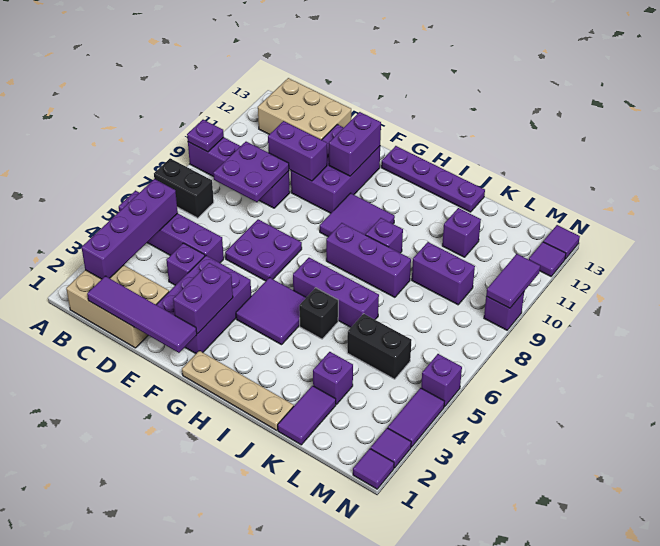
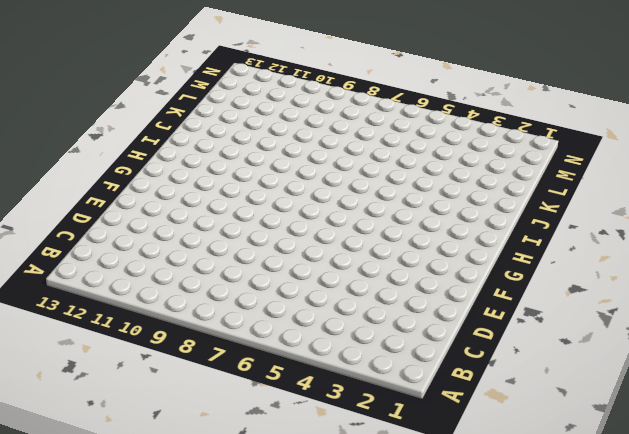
none -> purple 1x4 brick [119,191,224,263]
none -> black 1x2 brick [154,158,214,218]
none -> purple 1x4 brick [188,137,290,208]
none -> tan 2x3 brick [66,265,169,348]

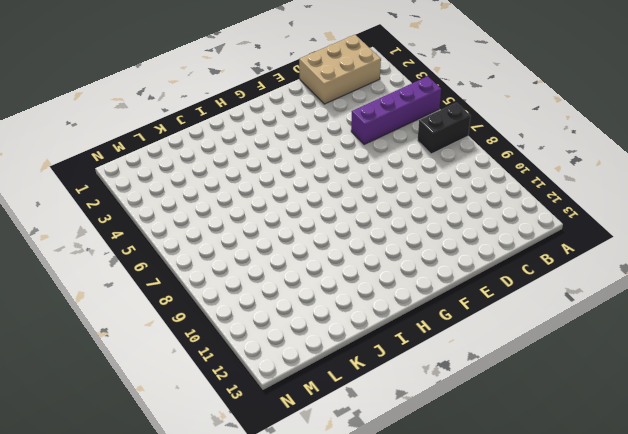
none -> purple 1x4 brick [188,137,290,208]
none -> tan 2x3 brick [258,78,351,140]
none -> purple 1x1 brick [166,243,205,285]
none -> purple 2x3 brick [156,256,251,354]

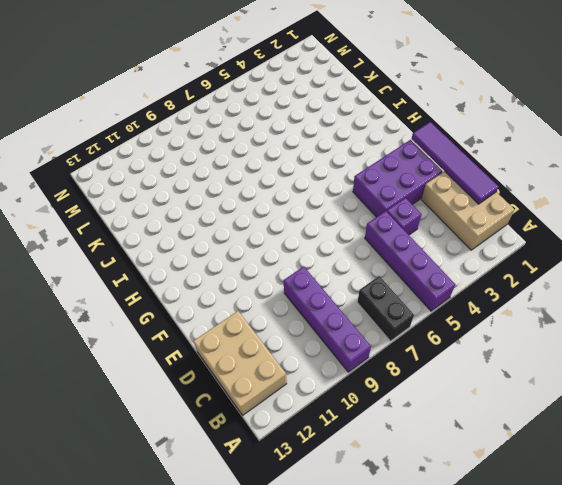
none -> purple 2x2 plate [225,219,302,281]
none -> purple 2x3 brick [291,124,380,213]
none -> tan 1x4 plate [182,351,294,430]
none -> purple 2x2 tile [236,277,306,345]

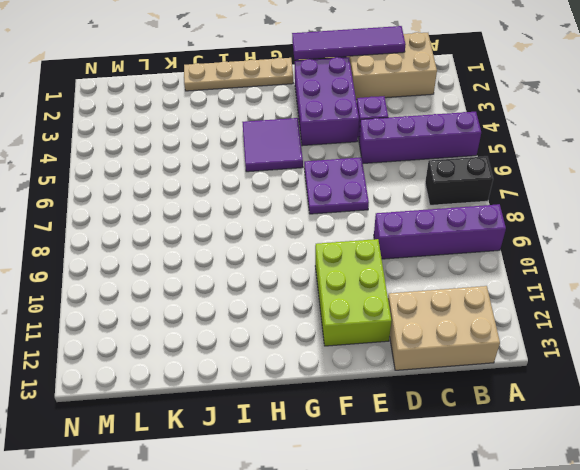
lime 2x3 brick [315,239,391,346] -> purple 2x3 brick [291,124,380,213]
none -> purple 2x2 tile [320,193,395,237]
none -> purple 1x4 plate [381,146,485,212]
none -> purple 1x3 brick [293,258,379,327]
none -> purple 1x3 brick [326,223,411,297]

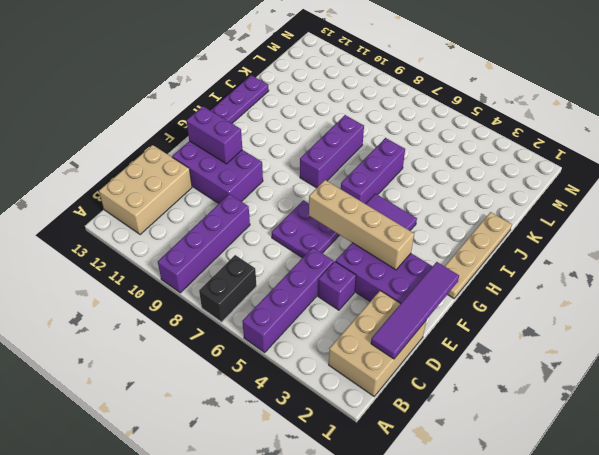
tan 1x4 brick [309,180,414,270] -> purple 1x2 brick [173,263,233,334]
none -> purple 2x2 tile [320,193,395,237]
none -> black 1x1 brick [299,288,338,339]
none -> purple 1x1 brick [366,218,403,253]
none -> purple 1x2 tile [278,386,336,445]

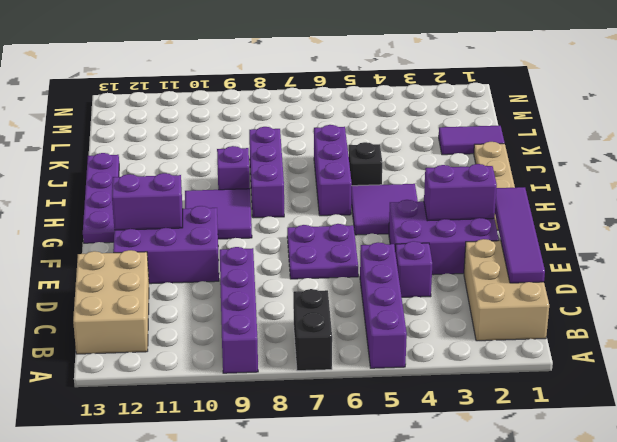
none -> purple 1x1 brick [313,352,353,404]
none -> black 1x2 brick [347,314,412,379]
none -> purple 1x2 brick [412,242,475,305]
none -> purple 1x1 brick [442,208,481,257]

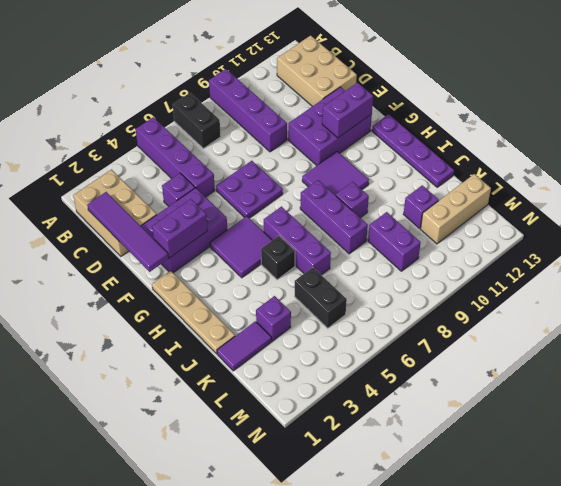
tan 1x3 brick [421,174,491,244] -> none
none -> purple 1x1 tile [353,449,394,489]
none -> purple 1x1 tile [371,428,411,468]
none -> purple 1x2 tile [388,388,444,447]
none -> purple 1x1 brick [421,354,462,407]

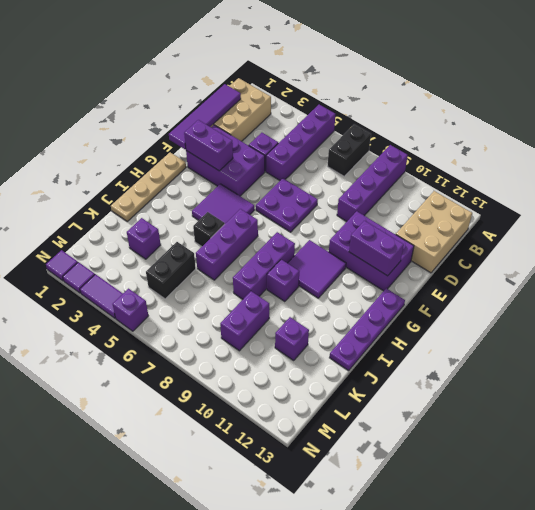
none -> purple 1x2 tile [278,386,336,445]
none -> purple 1x1 brick [484,292,524,330]
none -> purple 1x1 tile [529,242,566,276]
none -> purple 1x1 tile [543,225,580,259]

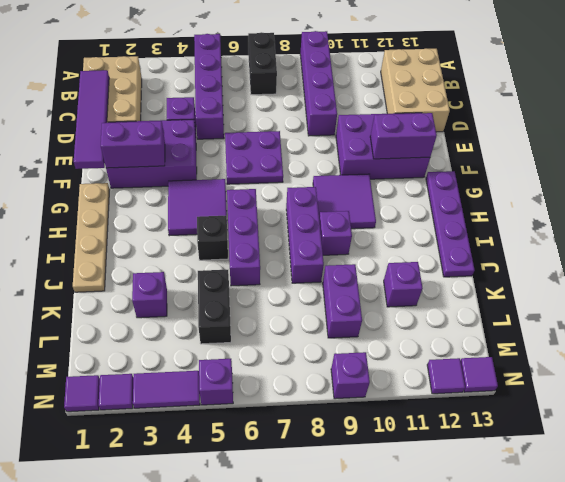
none -> purple 1x2 tile [278,386,336,445]
none -> purple 1x1 plate [187,120,224,152]
none -> purple 1x4 brick [81,179,178,279]
none -> purple 2x2 plate [213,142,289,202]

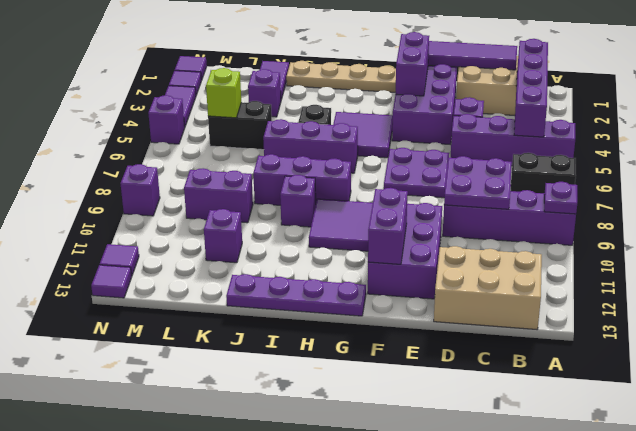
lime 1x1 brick [206,68,241,118] -> none
none -> purple 1x2 brick [268,121,327,181]
none -> purple 1x2 tile [486,254,540,308]

